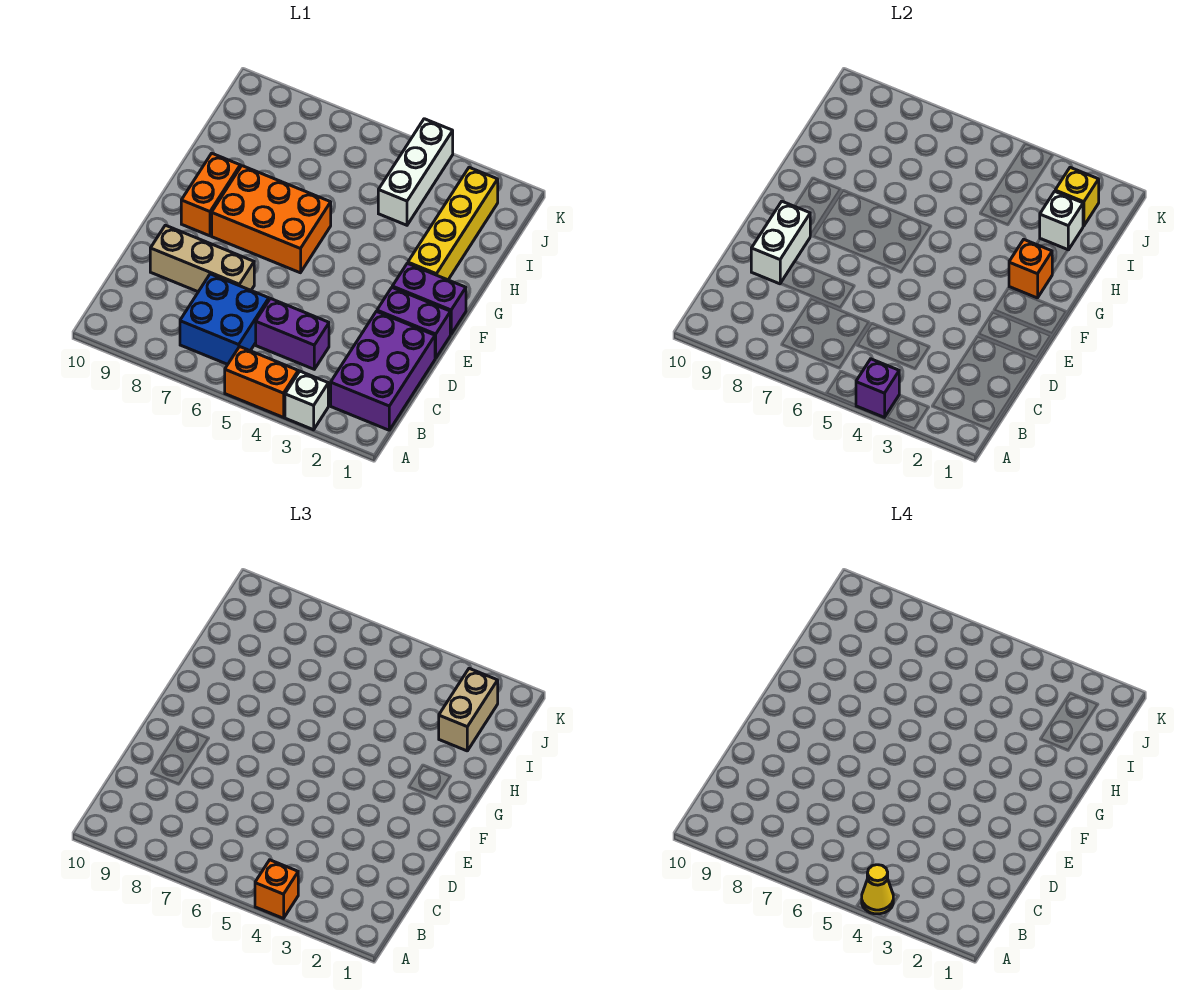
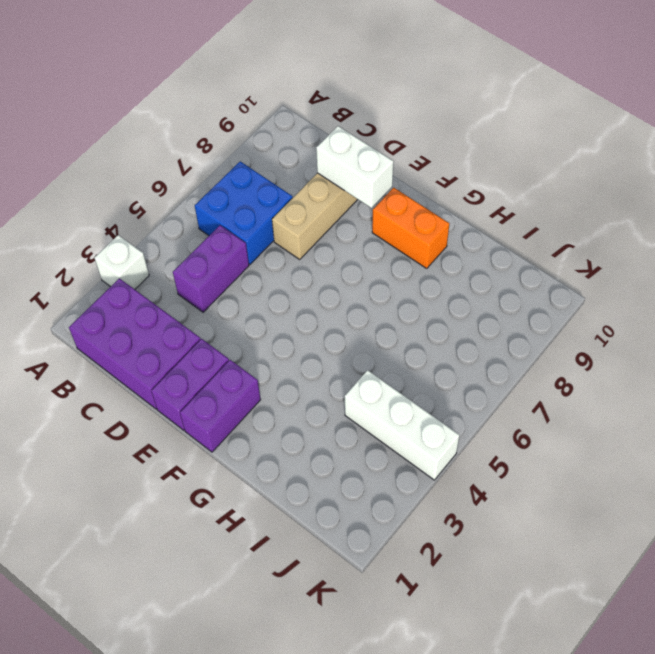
none -> orange 1x2 brick [225,347,298,417]
none -> orange 2x3 brick [212,166,331,273]
none -> yellow 1x4 brick [408,167,498,280]

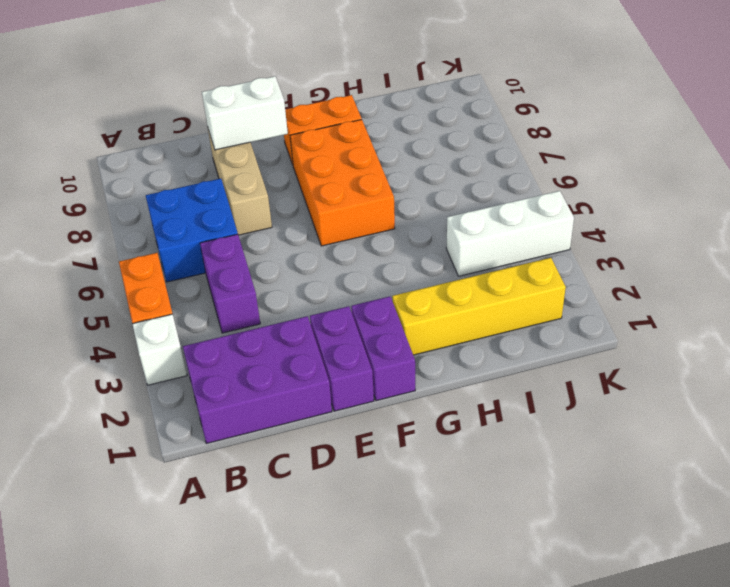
none -> purple 1x1 brick [856,359,899,417]
none -> orange 1x1 brick [1009,240,1052,298]
none -> white 1x1 brick [1040,191,1083,250]

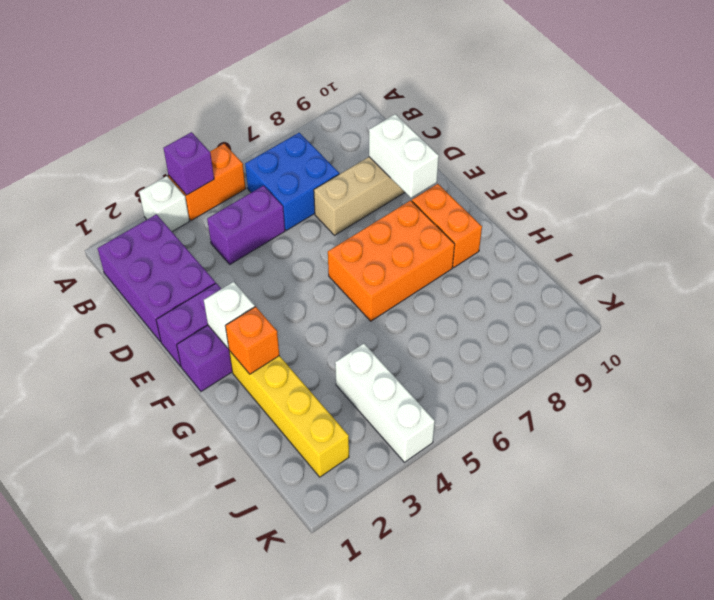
white 1x1 brick [204,282,255,349] -> white 1x1 brick moved to [1040,191,1083,250]
none -> yellow 1x1 brick [1055,167,1099,226]
none -> orange 1x1 brick [255,860,298,918]
none -> tan 1x2 brick [439,668,498,751]

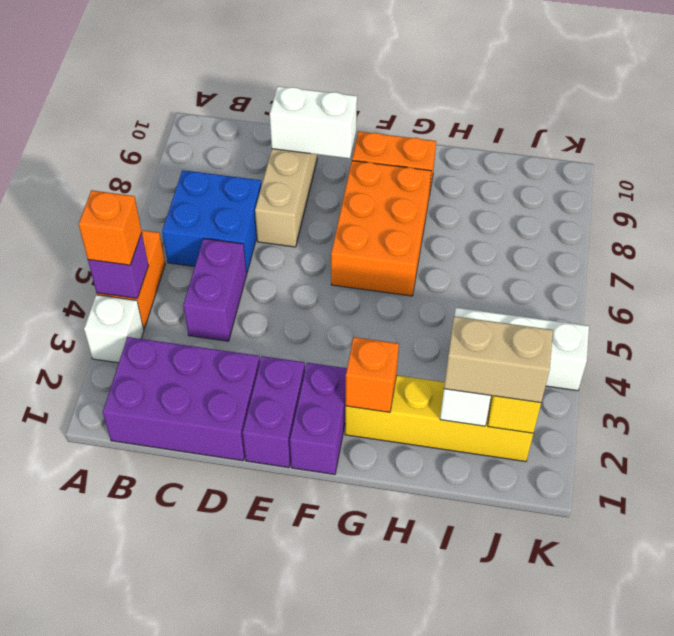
none -> yellow 1x1 cone [862,865,893,914]

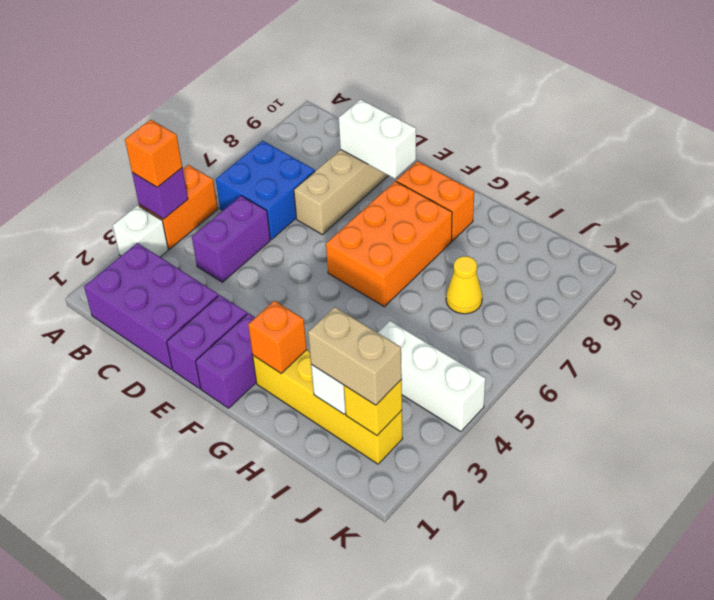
yellow 1x1 cone [446,256,482,314] -> yellow 1x1 cone moved to [862,865,893,914]

